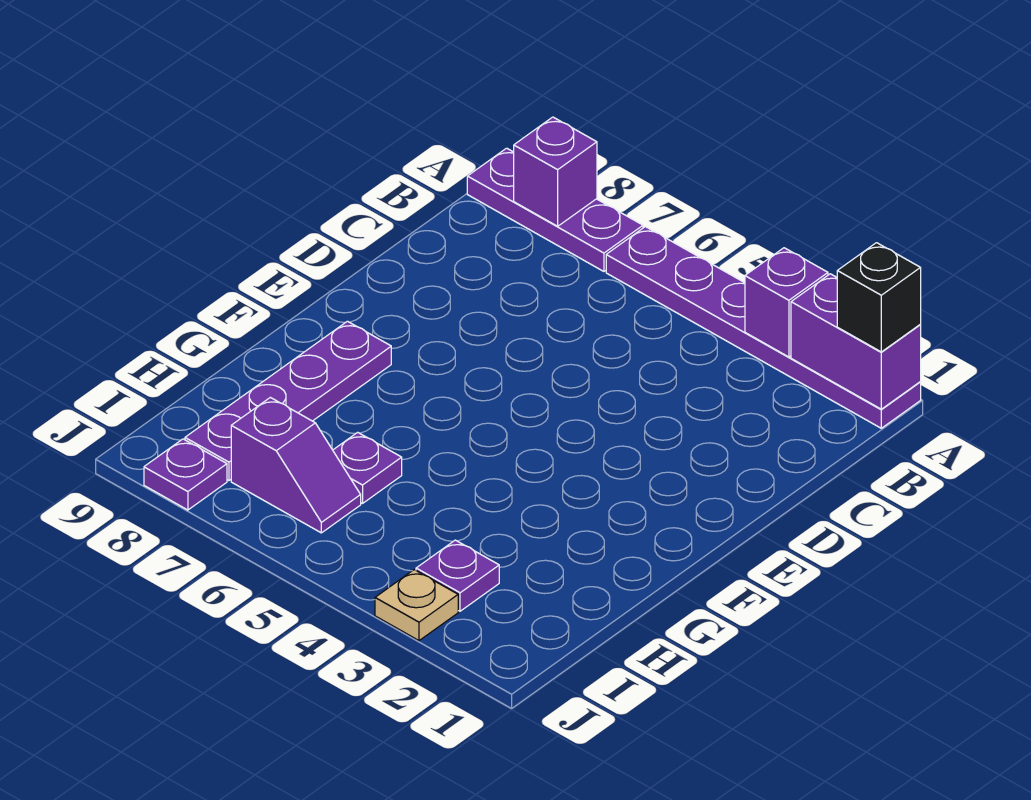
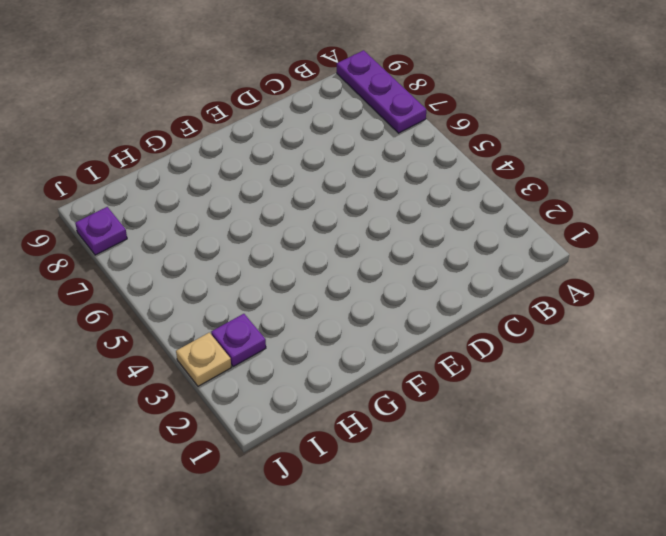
none -> purple 1x6 plate [606,227,921,428]
none -> purple 1x4 plate [185,321,391,481]
none -> purple 1x1 plate [333,432,402,503]

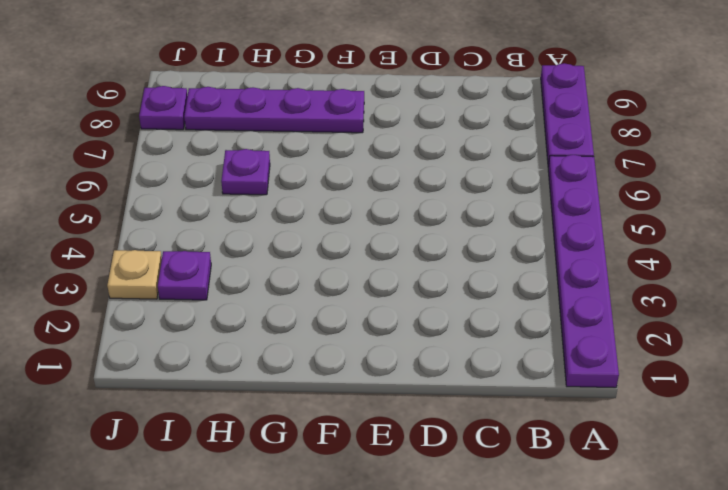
none -> purple 1x2 slope [231,397,361,533]
none -> purple 1x2 brick [791,274,921,409]
none -> purple 1x1 brick [745,248,828,357]

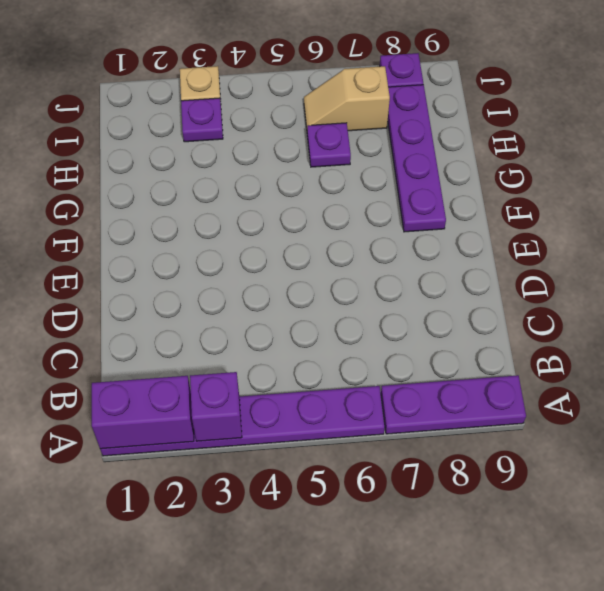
tan 1x2 slope [304,66,390,131] -> purple 1x2 slope [231,397,361,533]
none -> purple 1x1 brick [514,117,597,226]
none -> black 1x1 brick [837,243,921,352]

